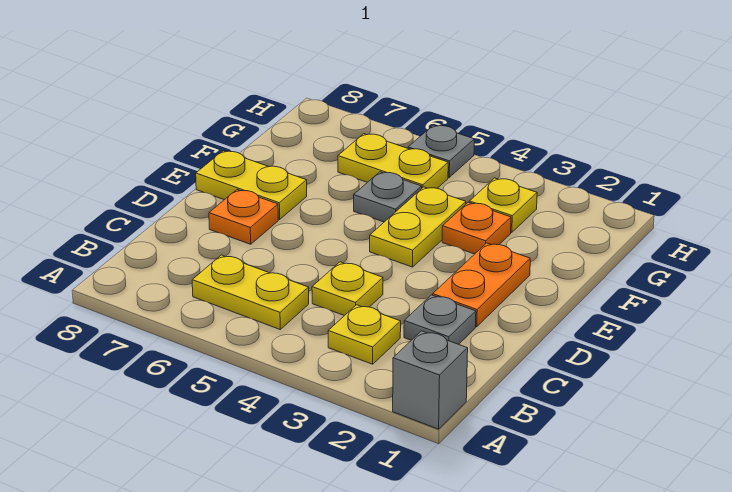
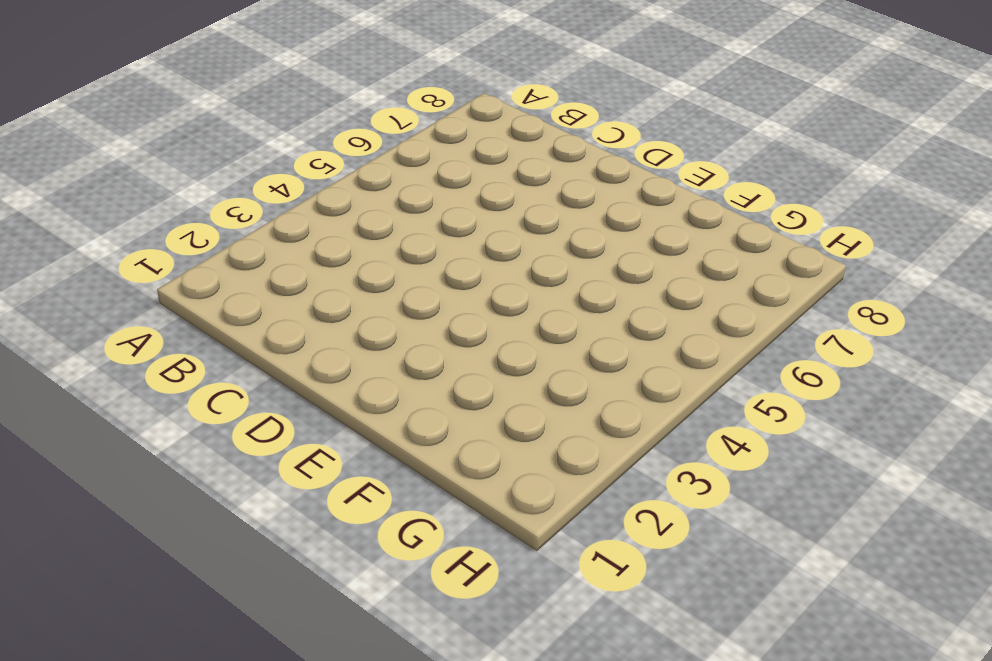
none -> grey 1x1 brick [393,331,468,429]
none -> yellow 1x1 plate [328,305,401,364]
none -> yellow 1x2 plate [192,255,309,329]

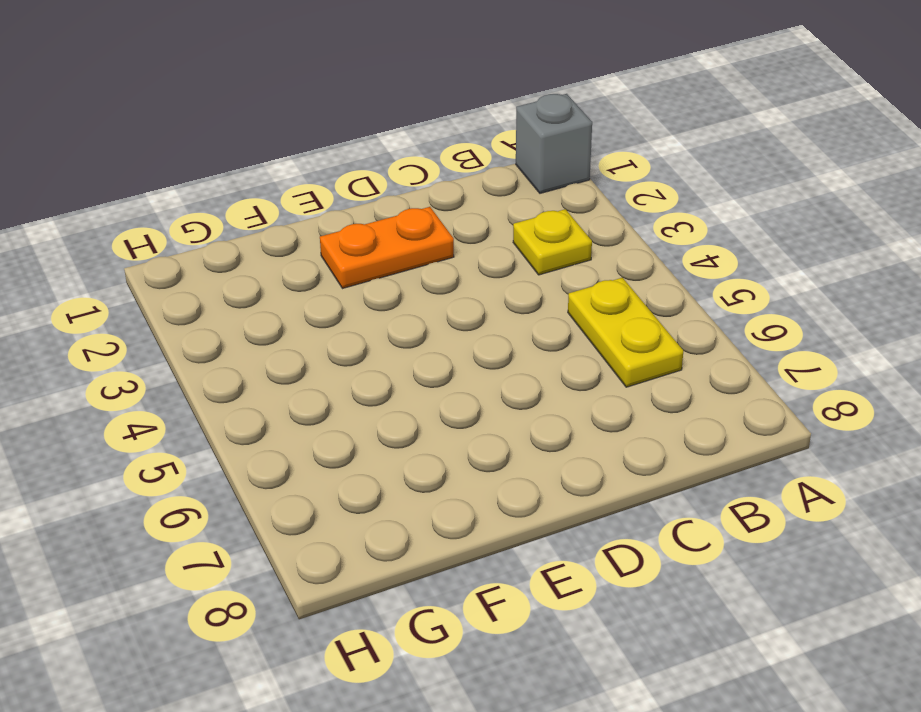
none -> grey 1x1 plate [404,295,476,344]
none -> yellow 1x1 plate [312,262,383,316]
none -> orange 1x1 plate [209,190,278,244]

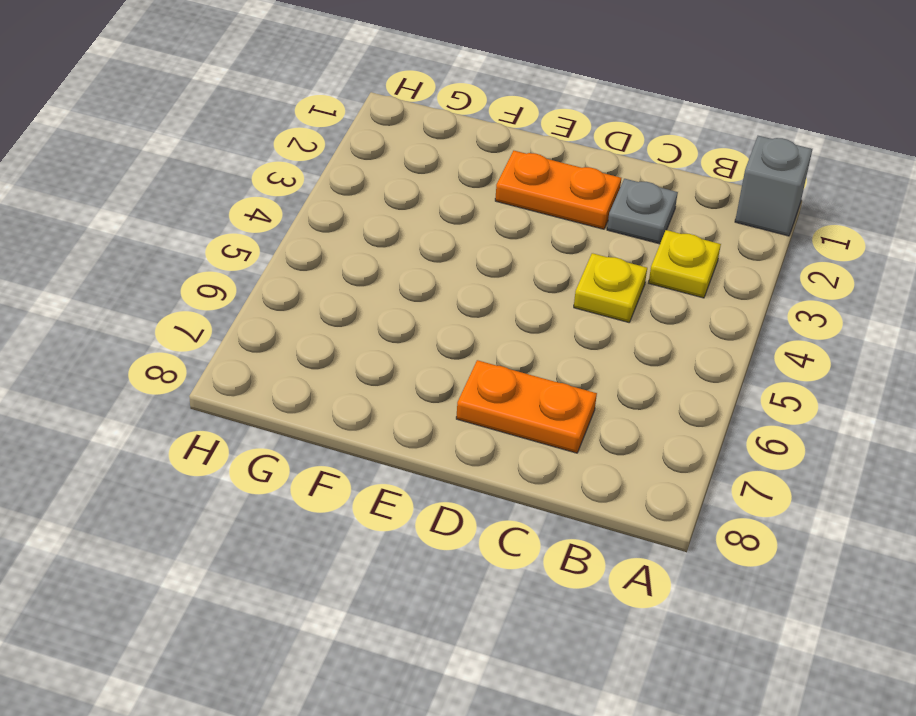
orange 1x2 plate [456,360,597,453] -> orange 1x1 plate [209,190,278,244]
none -> yellow 1x2 plate [192,255,309,329]
none -> yellow 1x2 plate [370,187,466,267]
none -> yellow 1x2 plate [196,151,307,219]

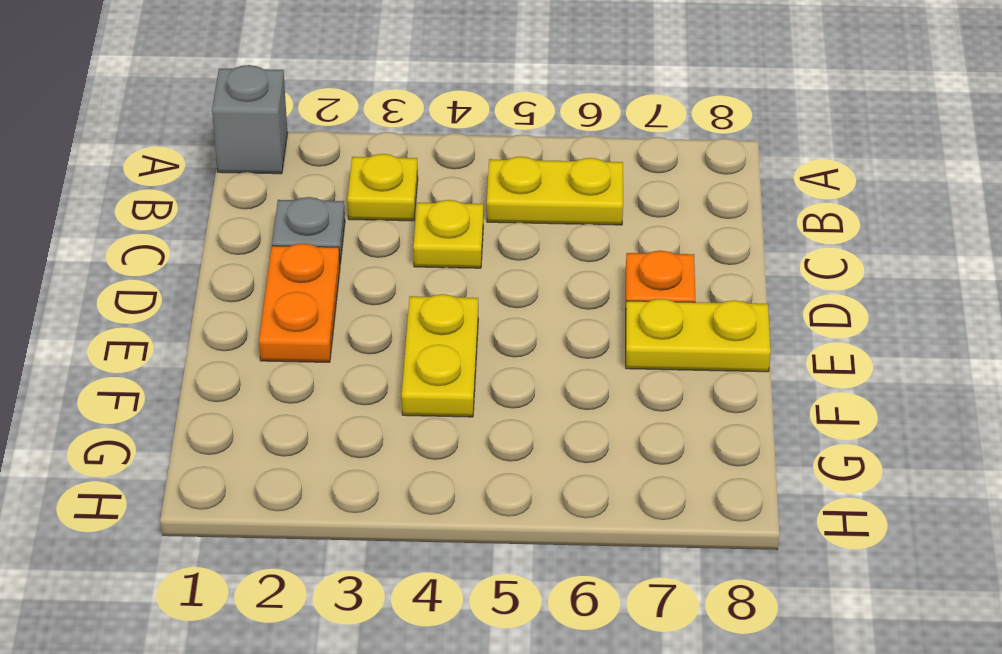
none -> orange 1x1 plate [442,202,511,254]
none -> grey 1x1 plate [354,172,422,222]
none -> yellow 1x1 plate [469,178,537,233]

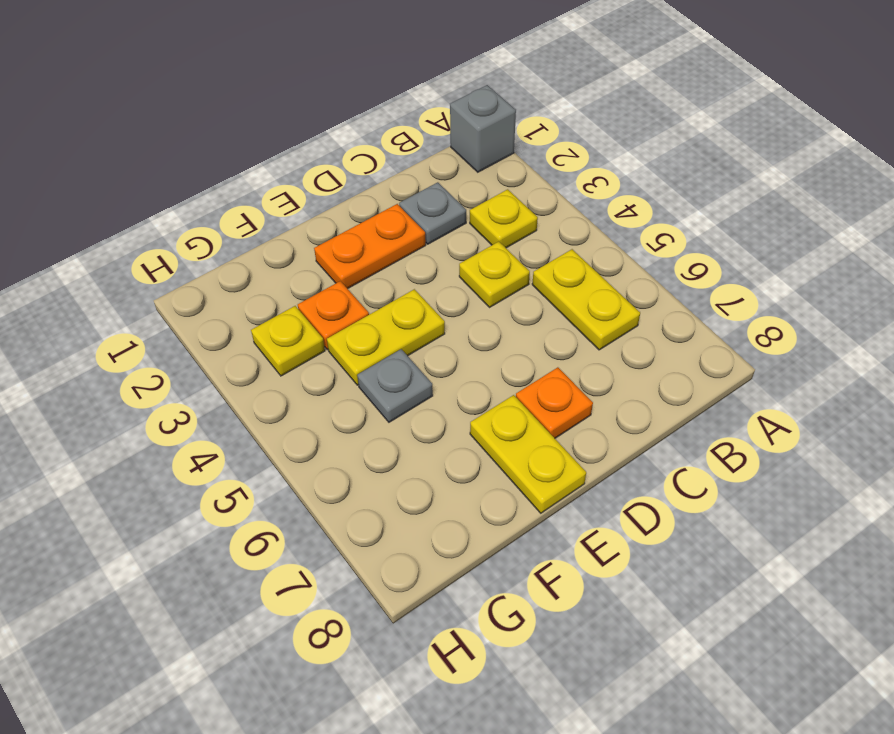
none -> yellow 1x2 plate [338,134,448,188]
none -> grey 1x1 plate [408,125,474,177]

